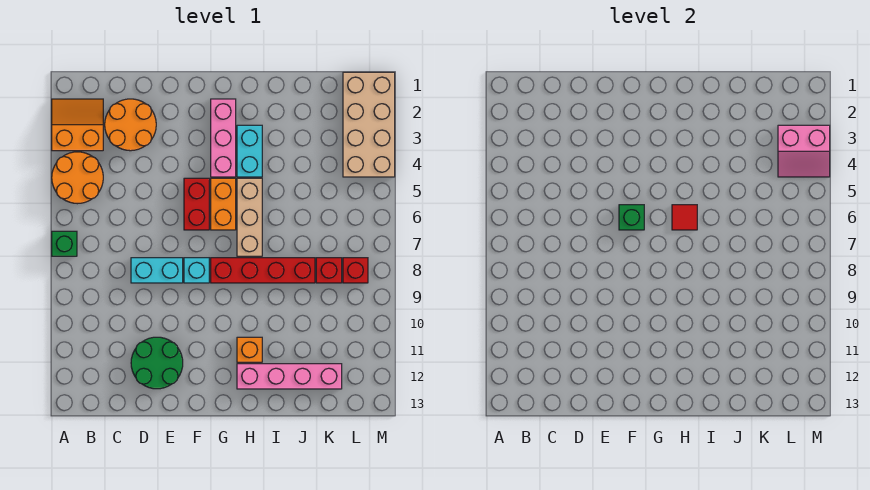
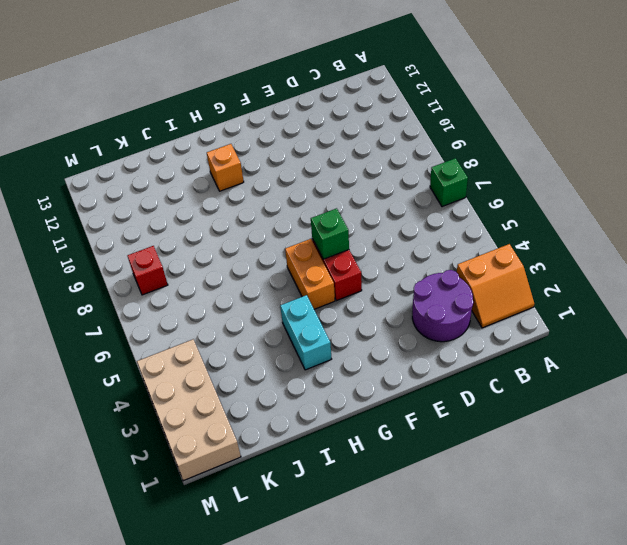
purple 2x2 round brick [412,270,473,342] -> orange 2x2 round brick [105,99,156,151]
none -> orange 2x2 round brick [52,152,103,204]
none -> cyan 1x2 brick [131,258,183,283]
none -> green 2x2 round brick [131,337,183,389]

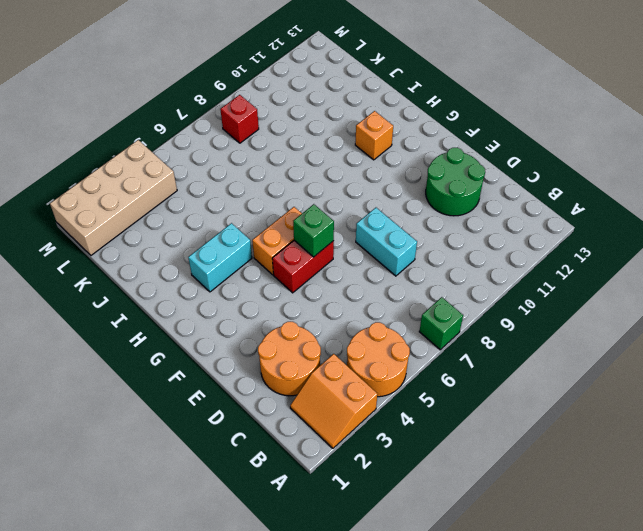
none -> cyan 1x1 brick [184,258,209,283]
none -> pink 1x3 brick [211,99,236,177]
none -> red 1x4 brick [211,258,315,283]

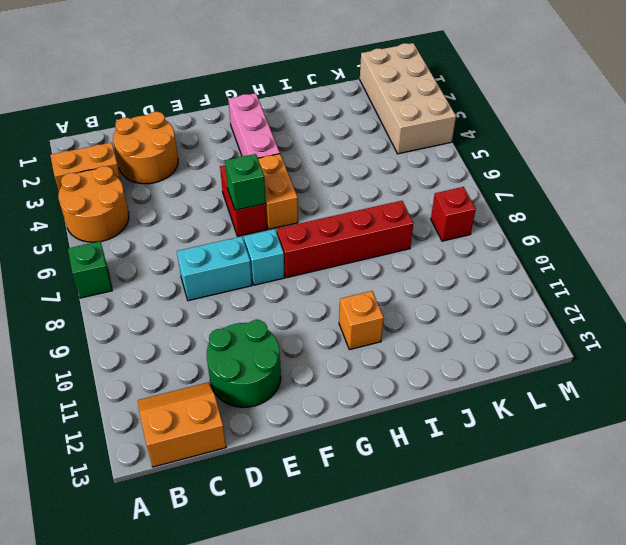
orange 2x2 slope [138,382,226,467] -> none
none -> cyan 1x2 brick [237,125,262,177]
none -> tan 1x3 brick [237,178,262,256]
none -> pink 1x4 brick [237,364,342,389]

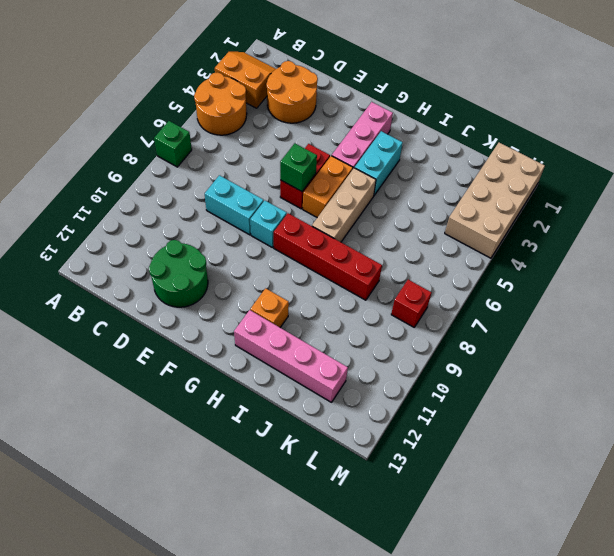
none -> red 1x1 brick [316,258,342,283]
none -> red 1x1 tile [672,205,697,230]
none -> pink 2x2 slope [778,125,830,177]

